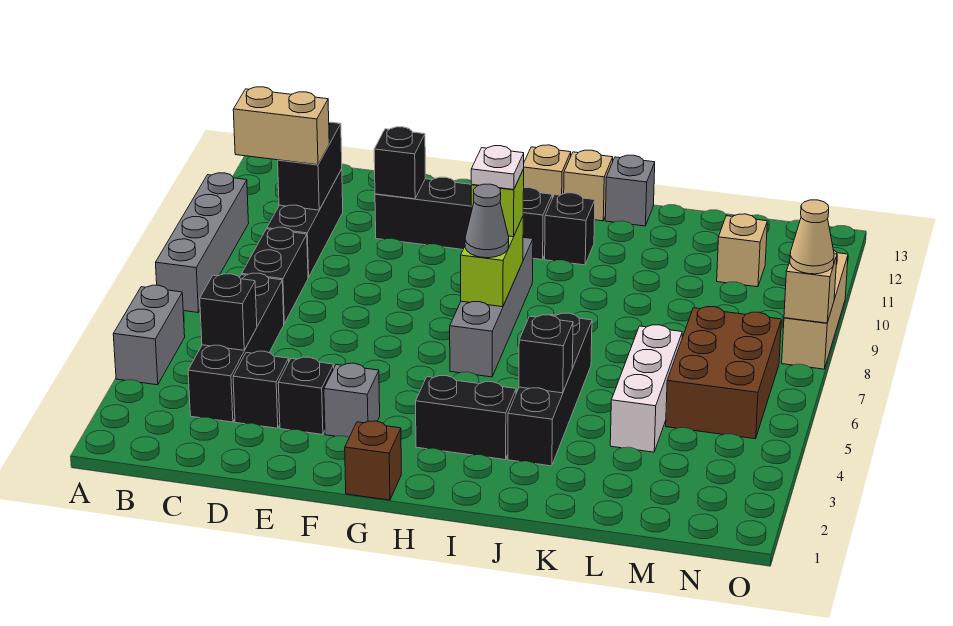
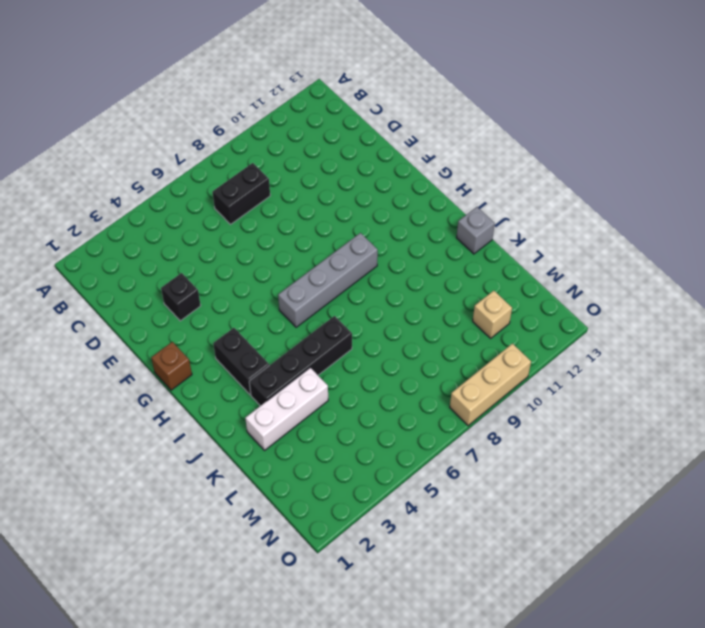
white 1x3 brick [245,368,328,450] -> white 1x3 brick moved to [610,325,682,452]
none -> grey 1x2 brick [113,285,185,385]
none -> grey 1x4 brick [156,173,249,312]
none -> black 1x4 brick [188,273,284,422]
none -> black 1x3 brick [267,169,343,278]

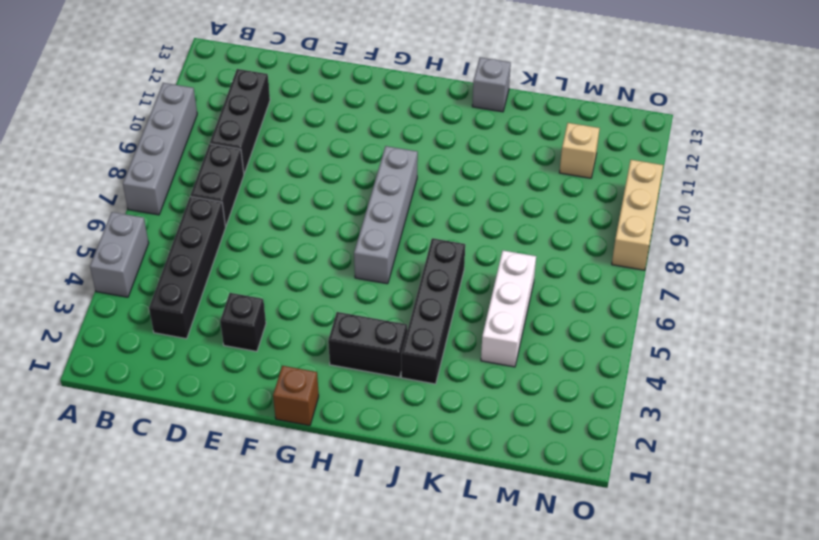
none -> black 1x1 brick [233,351,289,428]
none -> black 1x4 brick [375,177,552,259]
none -> grey 1x1 brick [324,363,380,437]
none -> tan 1x1 brick [524,145,571,198]

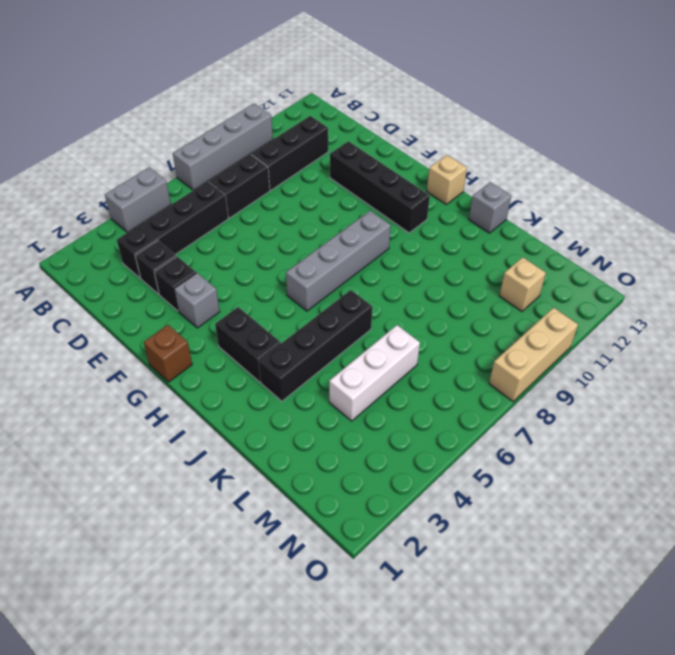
none -> black 1x1 brick [545,193,595,265]
none -> tan 1x1 brick [564,150,613,221]
none -> brown 2x3 brick [666,307,781,439]
none -> black 1x1 brick [200,274,257,350]

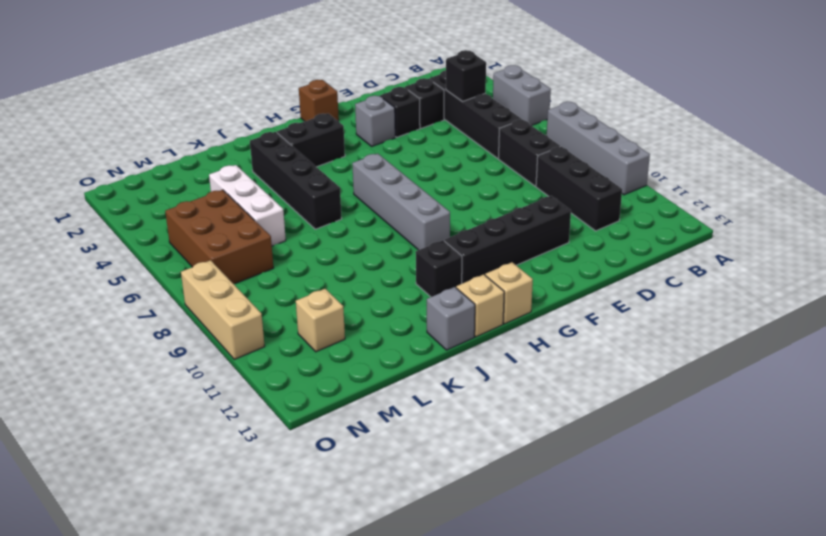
none -> black 1x2 brick [278,122,342,210]
none -> black 1x1 brick [374,127,425,199]
none -> lime 1x2 brick [461,217,523,307]
none -> black 1x1 brick [519,315,573,393]

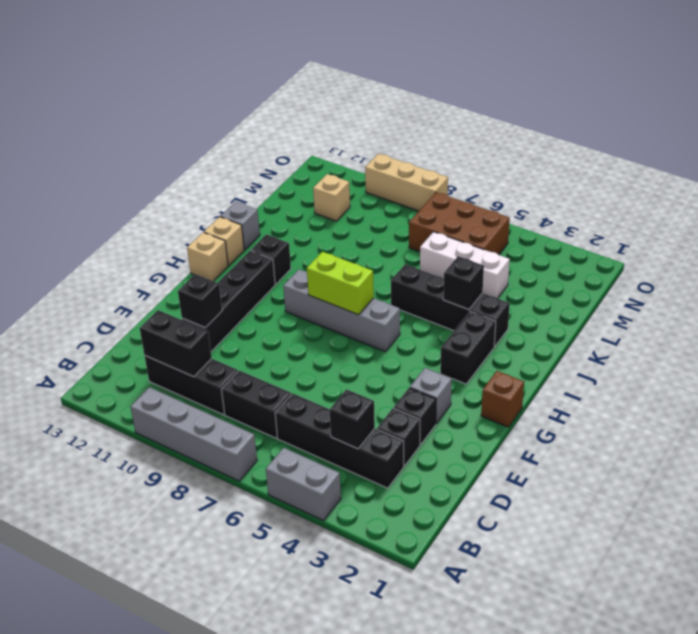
none -> tan 1x1 brick [784,254,837,323]
none -> tan 1x2 brick [233,87,329,165]
none -> grey 1x1 cone [465,184,509,258]
none -> lime 1x1 brick [471,169,524,237]

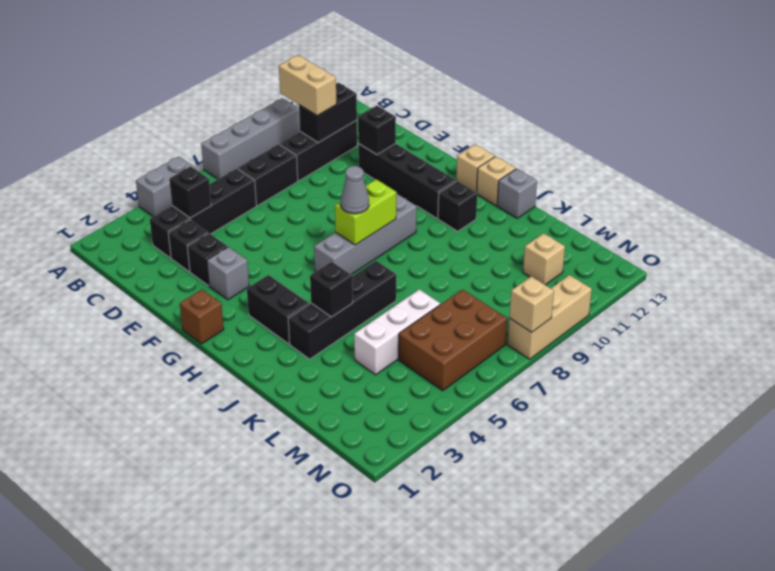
none -> lime 1x1 brick [471,169,524,237]
none -> tan 1x1 cone [790,200,834,274]
none -> white 1x1 plate [471,146,524,190]

